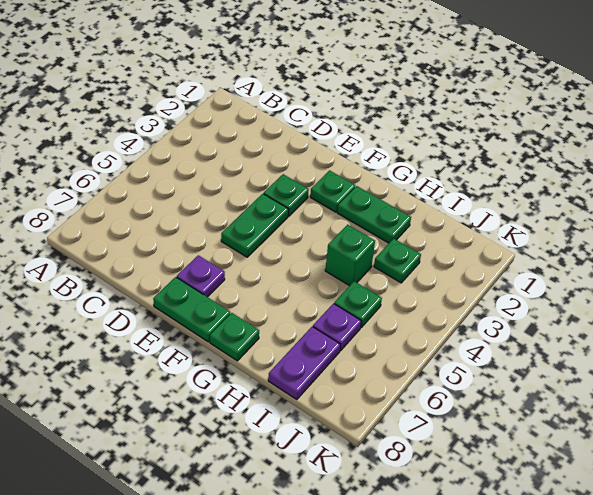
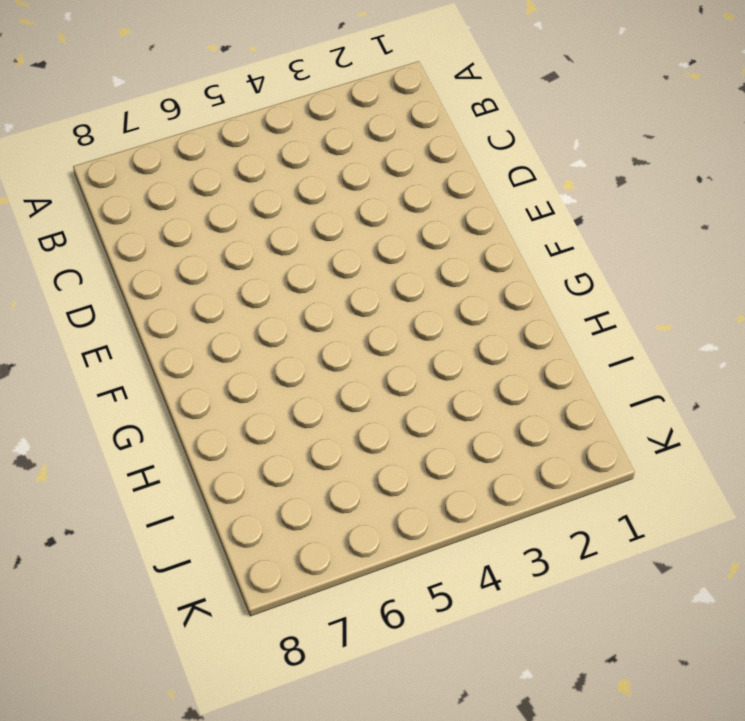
none -> green 1x1 plate [264,174,309,216]
none -> green 1x2 plate [221,194,288,257]
none -> purple 1x1 plate [177,255,225,297]

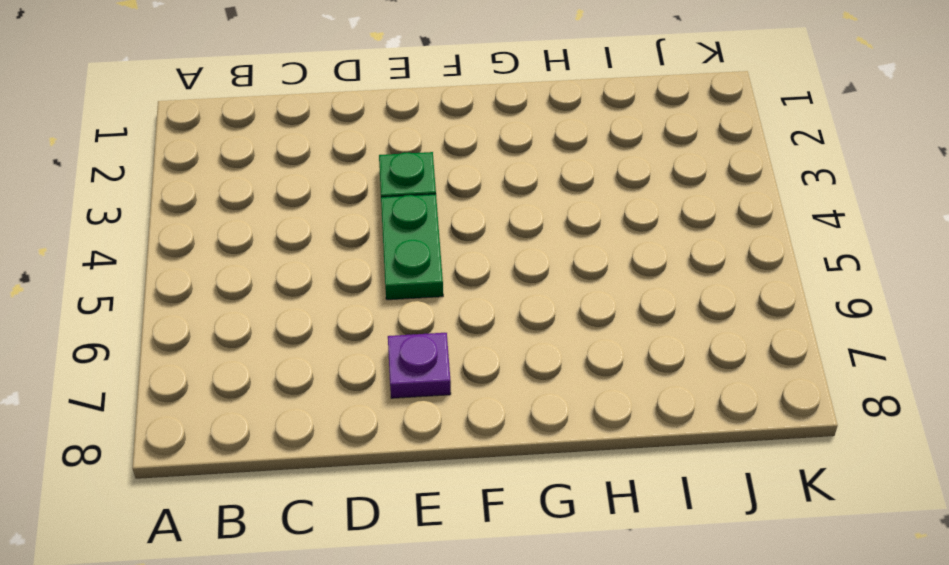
none -> green 1x2 plate [153,277,230,342]
none -> green 1x1 plate [310,170,355,212]
none -> green 1x2 plate [337,186,411,243]

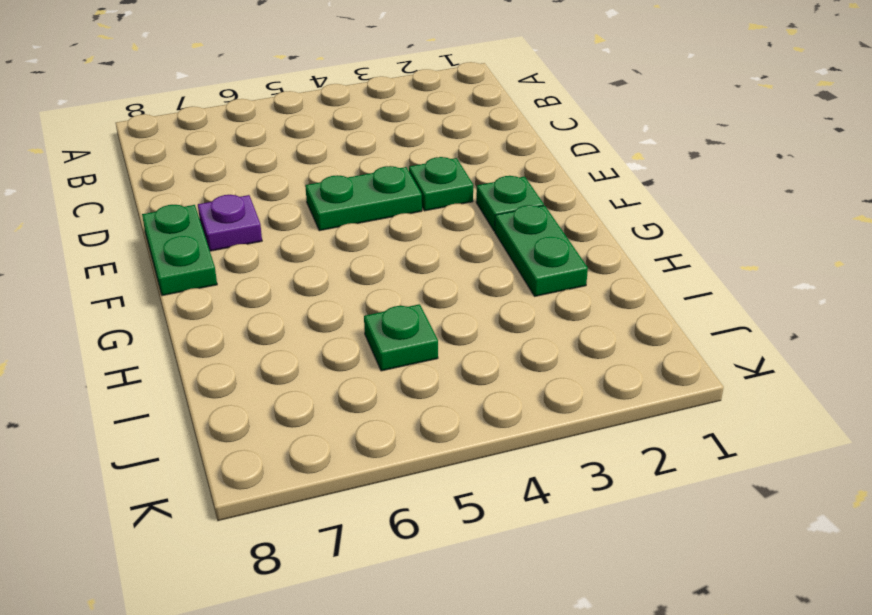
none -> green 1x1 plate [210,313,259,361]
none -> green 1x1 brick [325,225,375,286]
none -> green 1x1 plate [374,238,421,283]

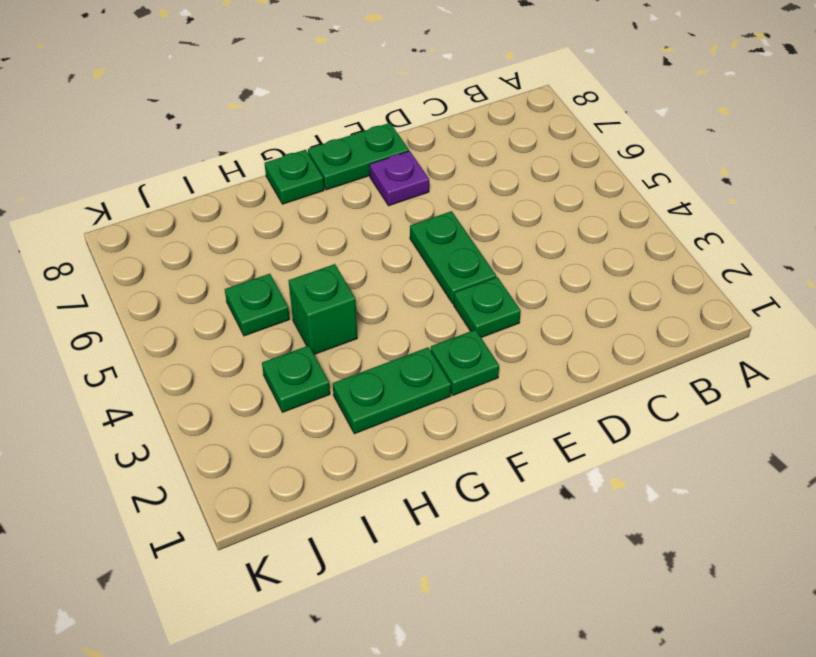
none -> purple 1x1 plate [313,303,361,351]
none -> purple 1x2 plate [268,327,340,400]

